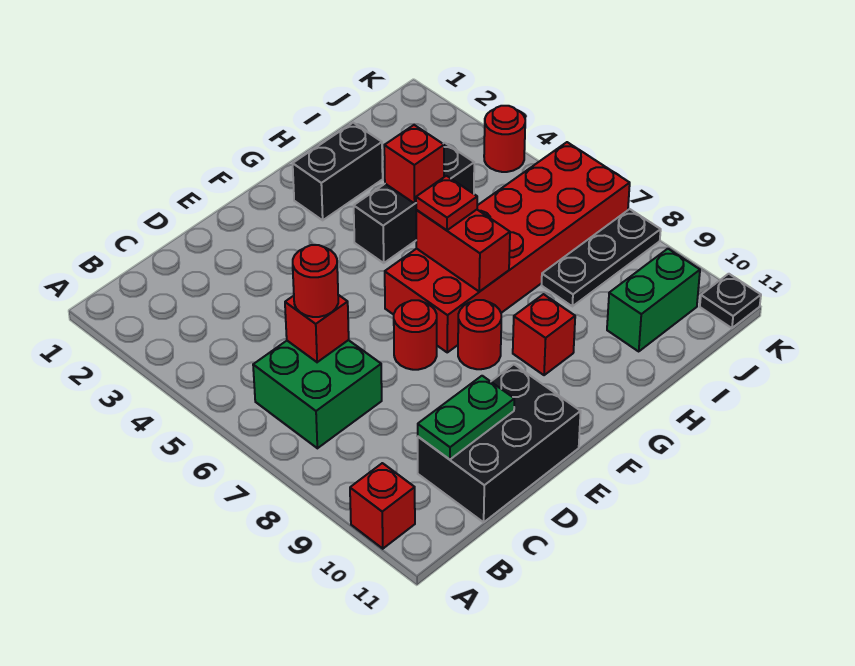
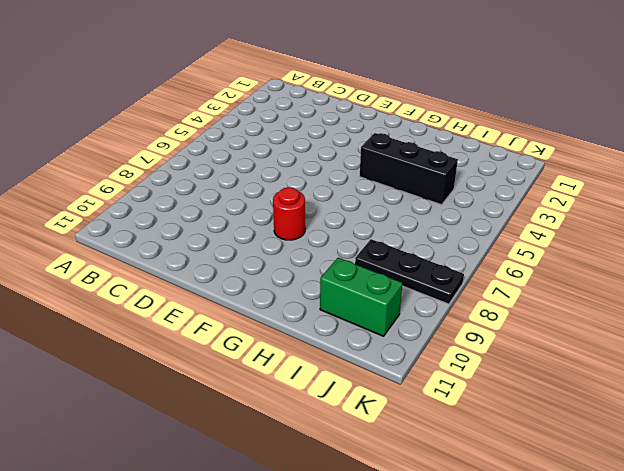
none -> red 1x1 brick [350,463,415,549]
none -> green 2x2 brick [253,340,382,448]
none -> black 2x3 brick [418,364,581,522]

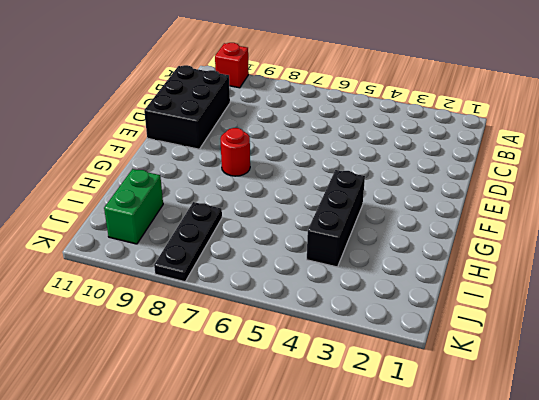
none -> green 2x2 brick [253,340,382,448]
none -> red 1x1 round brick [394,300,437,370]
none -> red 2x6 brick [385,142,630,352]

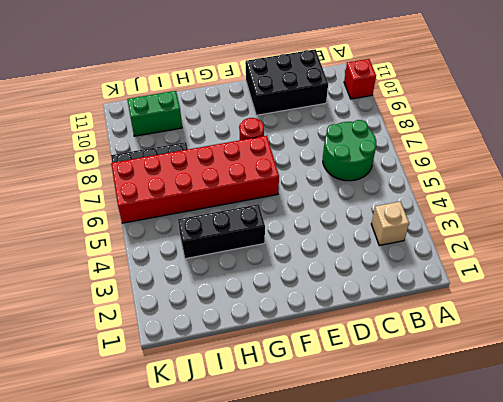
tan 1x1 brick [371,202,409,245] -> none
green 2x2 round brick [323,120,376,181] -> green 2x2 brick [253,340,382,448]
none -> red 1x1 round brick [394,300,437,370]
none -> black 1x2 brick [293,123,383,220]
none -> red 1x1 brick [513,294,575,375]

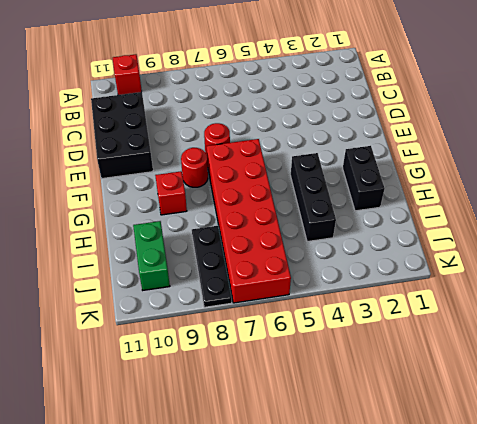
none -> green 2x2 brick [253,340,382,448]
none -> red 1x1 round brick [484,106,525,172]
none -> black 1x1 plate [700,274,761,328]

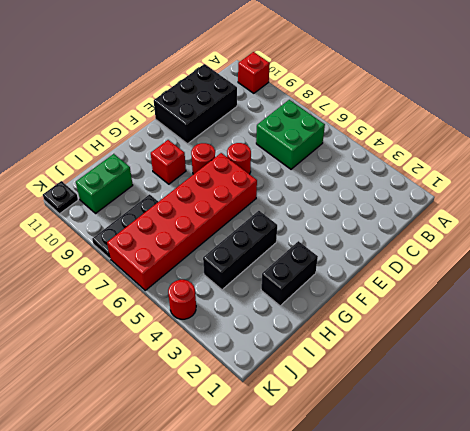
none -> red 1x1 brick [285,295,349,362]
none -> green 1x2 plate [418,376,514,460]
none -> red 1x2 brick [416,210,510,292]

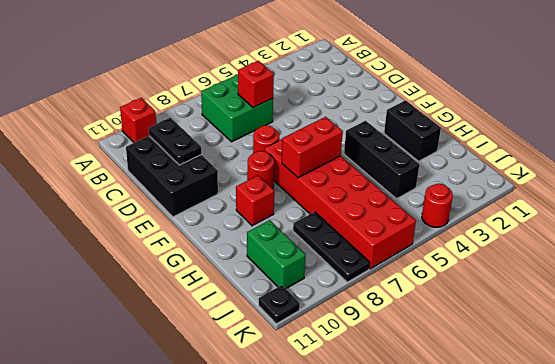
black 1x2 plate [149,118,201,165] -> green 1x2 plate [418,376,514,460]
none -> red 1x1 brick [384,125,444,203]
none -> red 1x1 round brick [293,245,338,317]
none -> red 1x1 plate [416,176,477,230]

